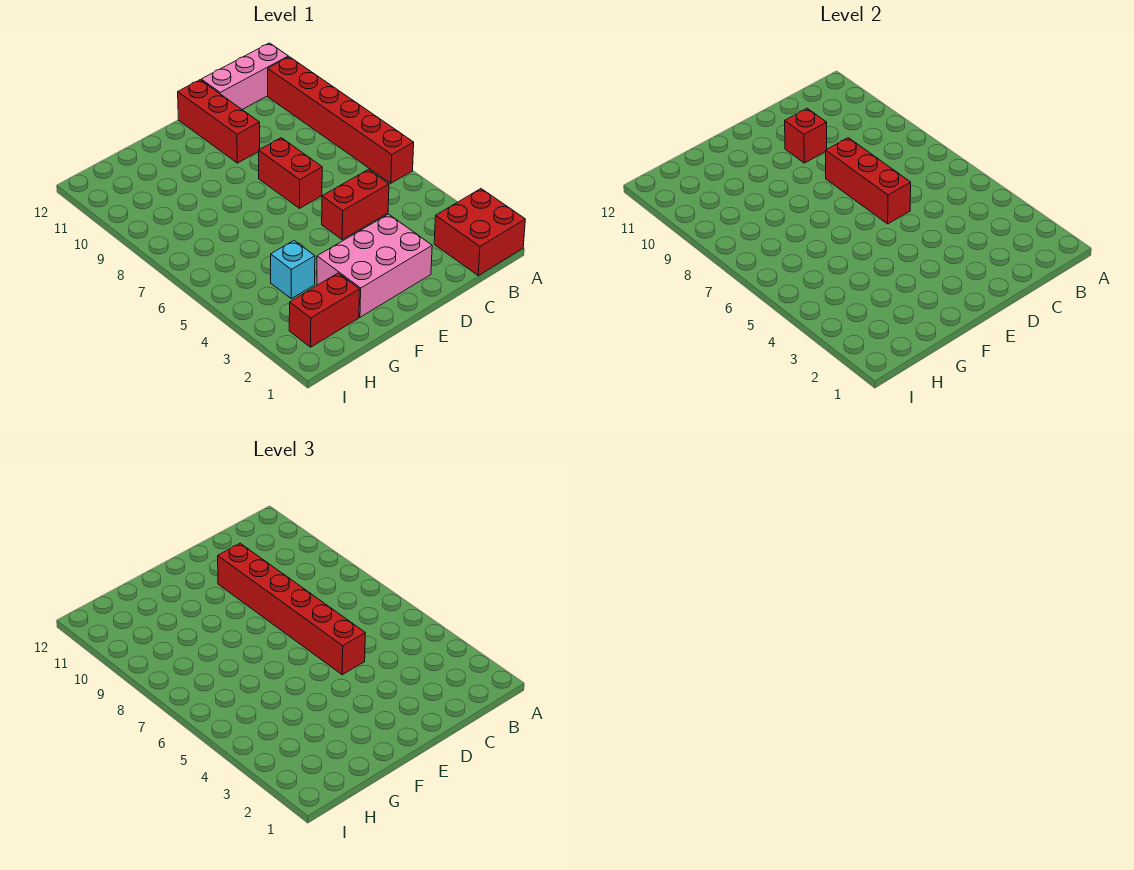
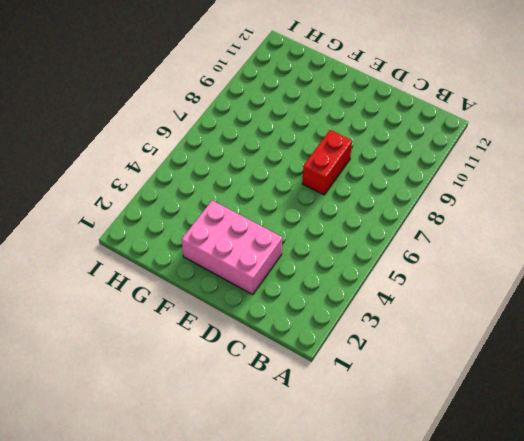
none -> red 2x2 brick [434,189,525,275]
none -> red 1x6 brick [268,57,414,183]
none -> pink 1x3 brick [201,43,288,109]

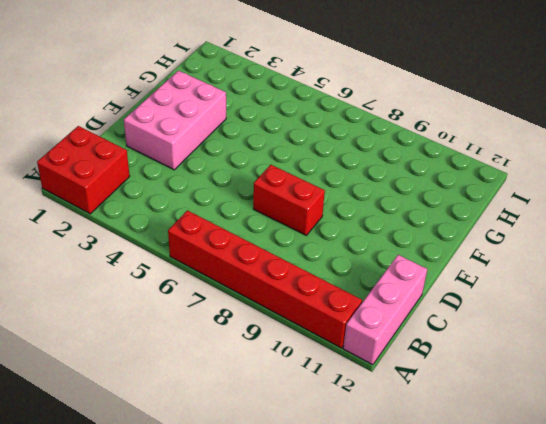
none -> red 1x2 brick [322,169,389,240]
none -> red 1x3 brick [178,80,260,163]
none -> red 1x2 brick [289,273,360,347]

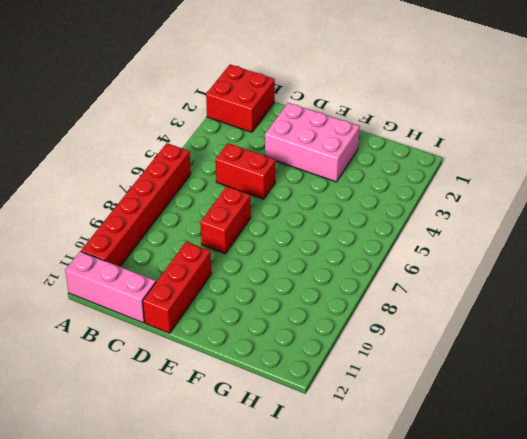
none -> red 1x2 brick [289,273,360,347]
none -> cyan 1x1 brick [271,241,315,299]
none -> red 1x3 brick [826,138,911,224]

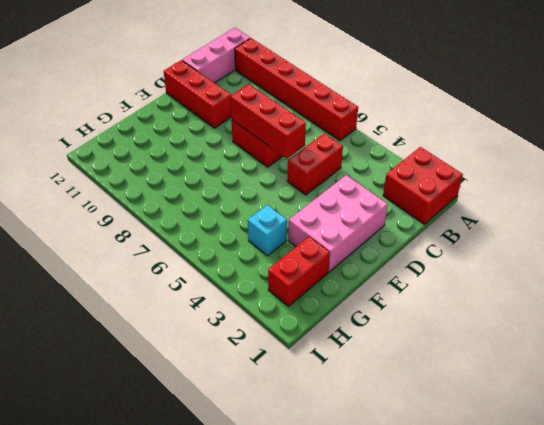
none -> red 1x1 brick [785,108,827,163]
none -> red 1x6 brick [218,543,365,675]

